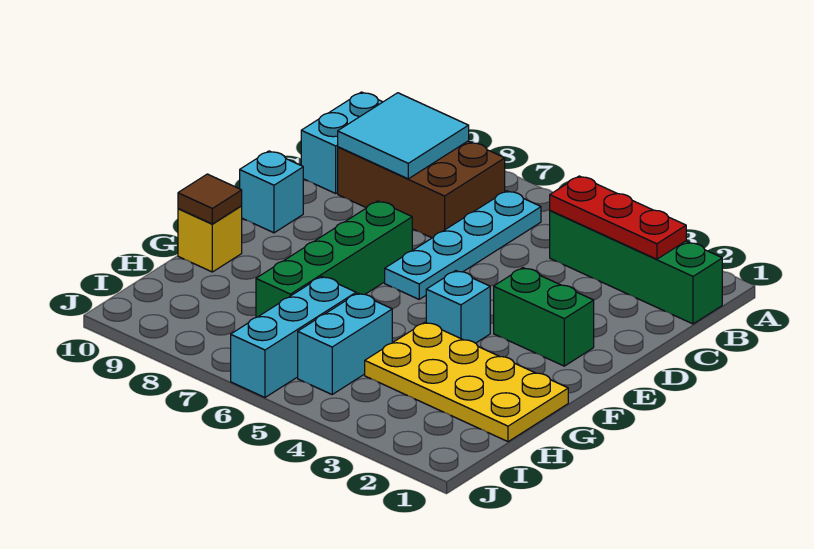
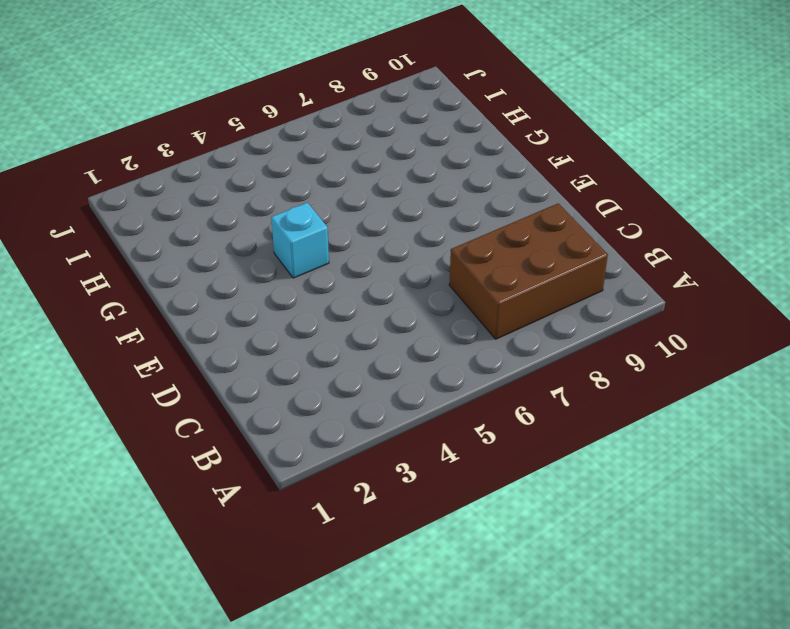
none -> green 1x4 brick [550,211,722,324]
none -> cyan 1x4 plate [385,191,541,299]
none -> cyan 1x2 brick [301,92,382,193]

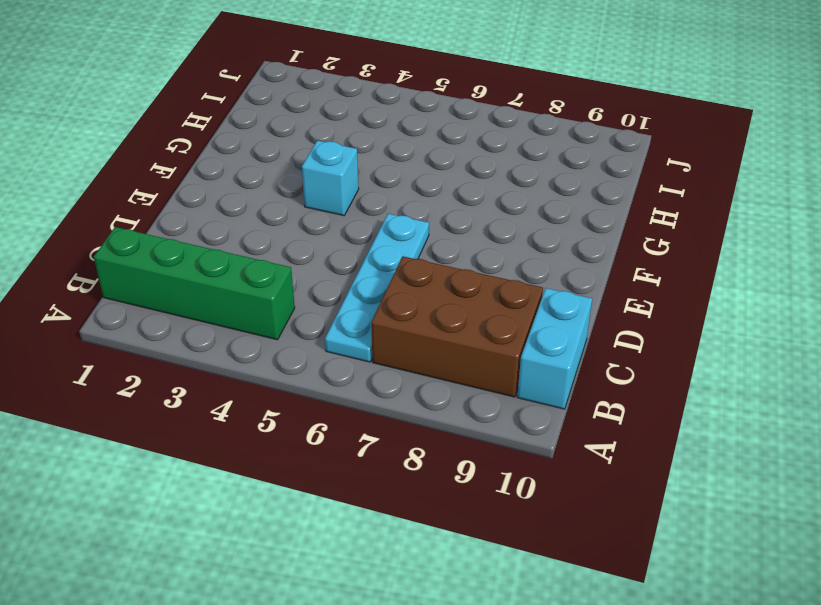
none -> green 1x2 brick [494,268,594,366]
none -> green 1x4 brick [256,201,412,317]
none -> cyan 1x1 brick [240,151,303,233]

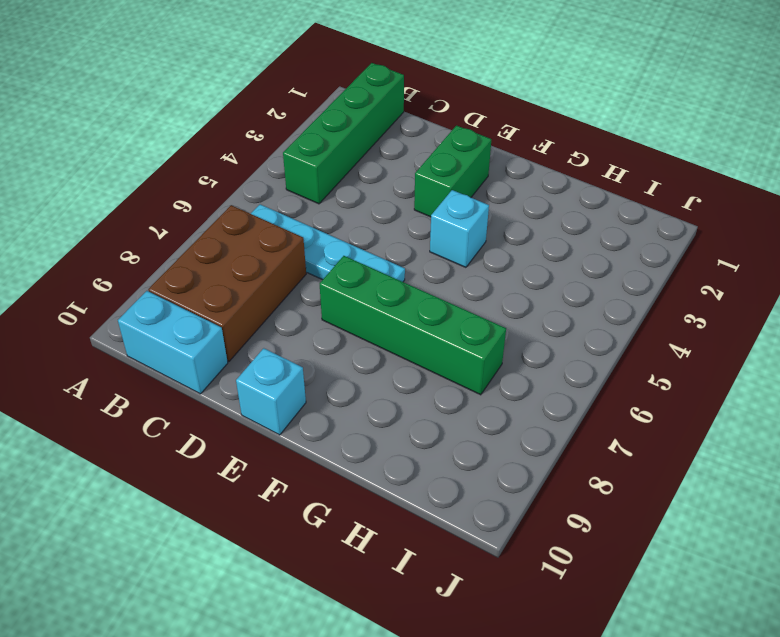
none -> yellow 2x4 plate [365,322,568,442]
none -> yellow 1x1 brick [178,206,242,272]
none -> cyan 1x2 brick [298,293,392,394]

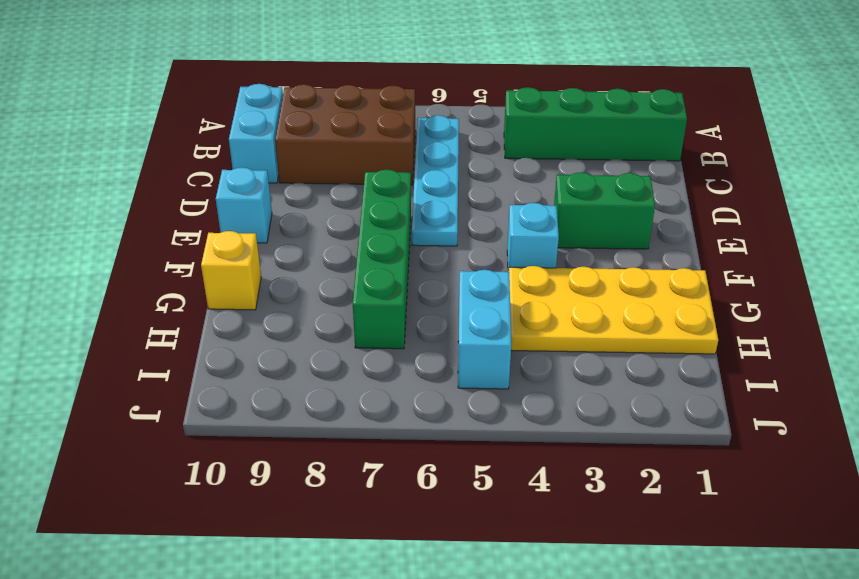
none -> cyan 1x3 brick [231,276,356,397]
none -> red 1x3 plate [550,176,686,259]
none -> cyan 2x2 tile [338,93,469,179]

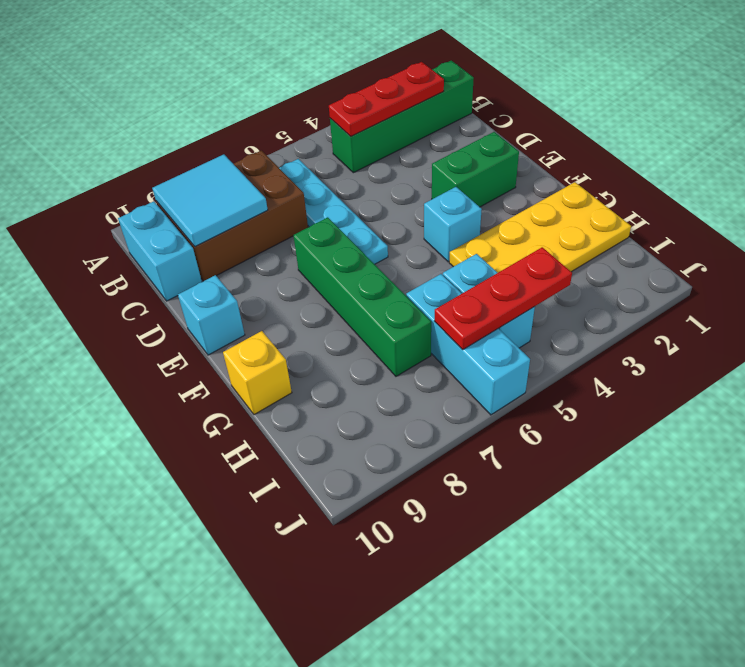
red 1x3 plate [435,247,572,350] -> none
none -> brown 1x1 tile [178,174,242,224]

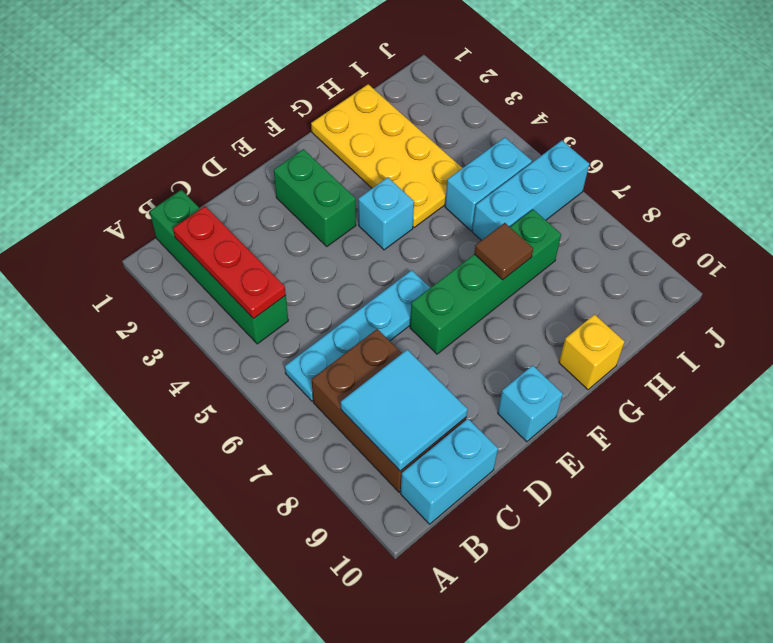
brown 1x1 tile [474,223,533,280] -> brown 1x1 tile moved to [178,174,242,224]

